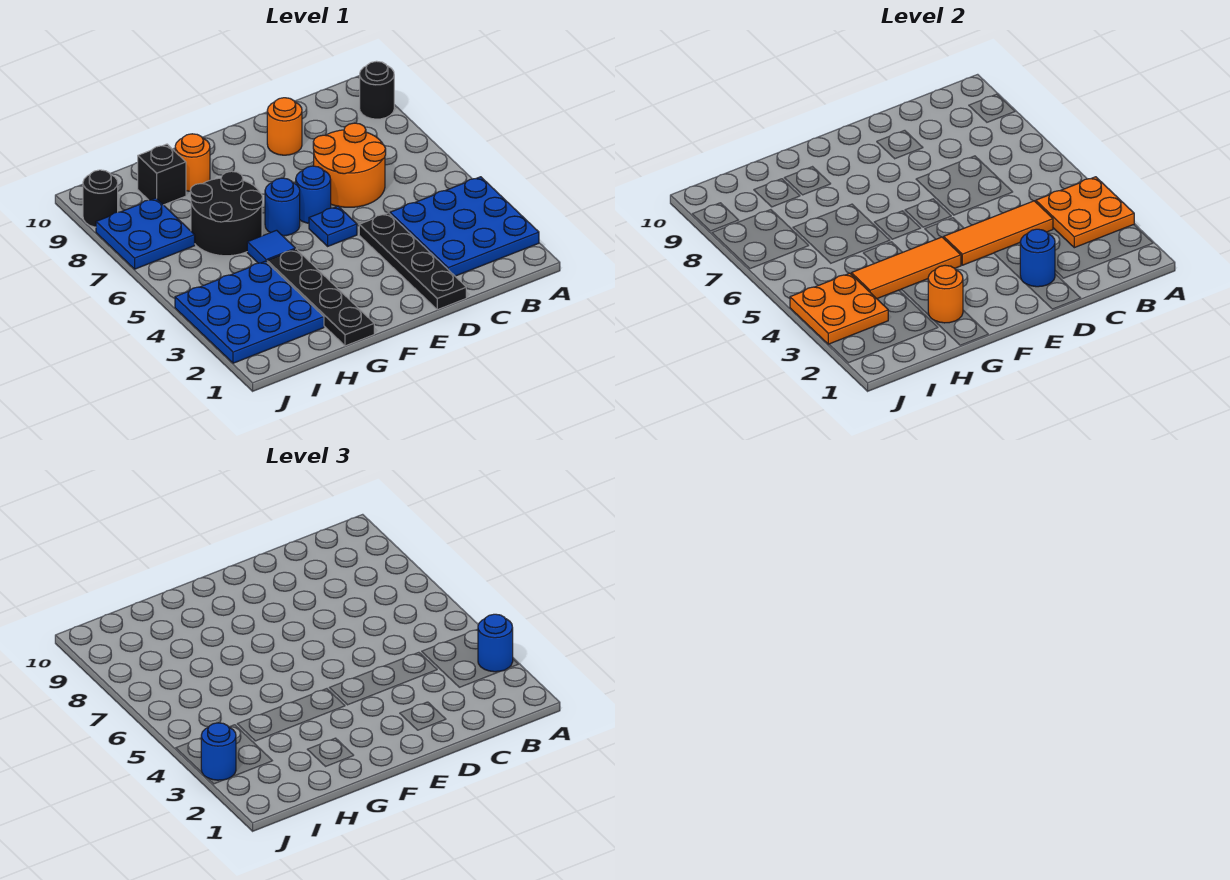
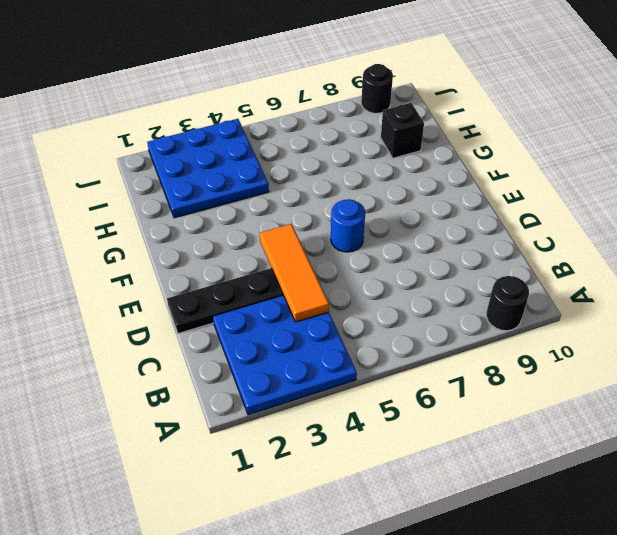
none -> orange 2x2 round brick [313,123,386,207]
none -> orange 1x1 round brick [267,98,302,155]
none -> blue 1x1 plate [309,206,357,246]

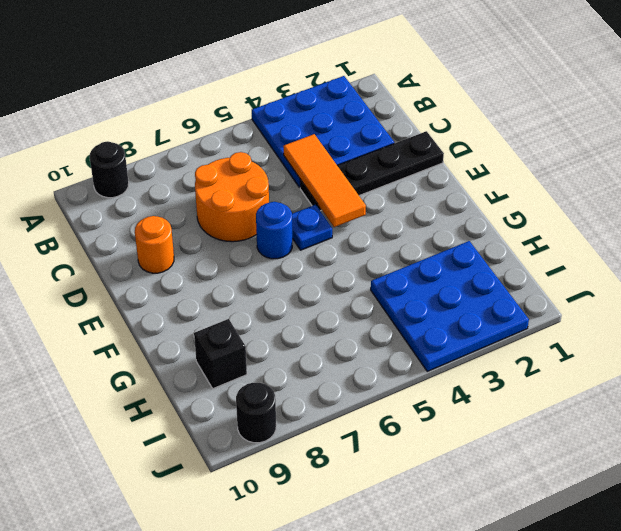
none -> blue 1x1 round brick [265,178,300,236]
none -> black 1x4 plate [267,249,374,346]
none -> blue 1x1 tile [247,230,295,263]

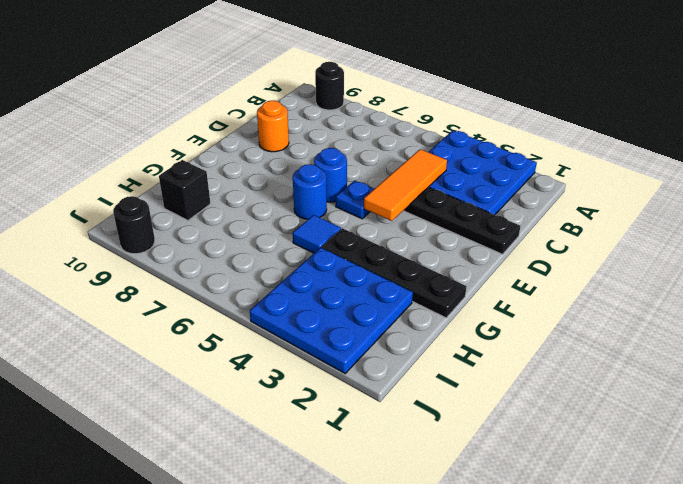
none -> orange 2x2 round brick [313,123,386,207]
none -> black 2x2 round brick [190,171,263,256]
none -> orange 1x1 round brick [175,134,210,191]

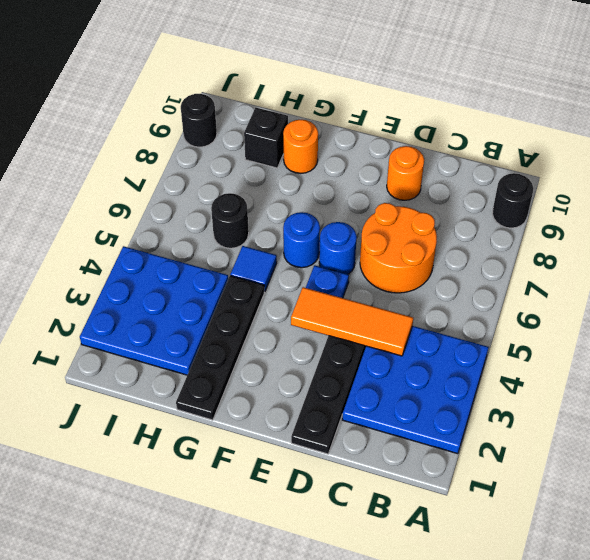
black 1x1 round brick [211,193,249,248] -> black 2x2 round brick [190,171,263,256]
none -> blue 2x2 plate [96,198,195,269]
none -> orange 2x2 plate [1036,177,1134,248]
none -> blue 1x1 round brick [1020,229,1055,287]

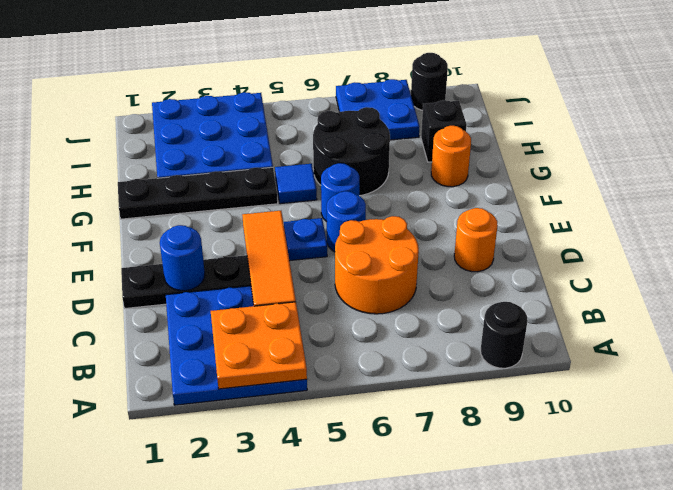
none -> orange 1x3 tile [851,237,961,299]
none -> orange 1x1 round brick [928,265,963,323]
none -> orange 2x2 plate [790,273,888,344]

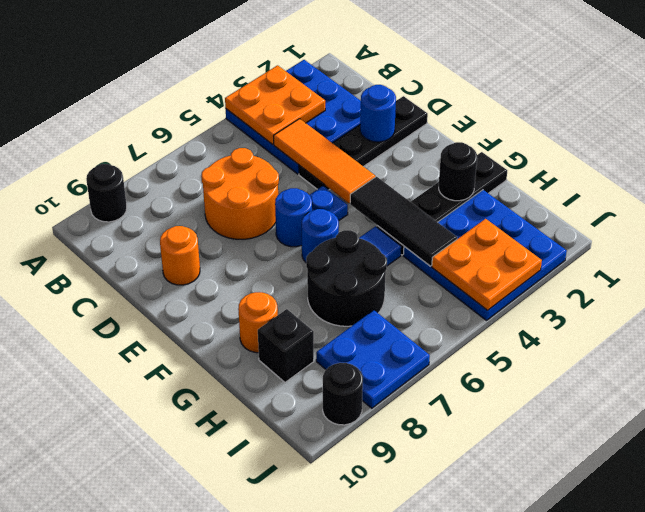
black 1x3 tile [350,177,457,266] -> orange 1x3 tile [851,237,961,299]
black 1x1 round brick [439,142,477,201] -> orange 1x1 round brick [928,265,963,323]
none -> blue 1x1 round brick [478,614,513,672]
none -> blue 1x1 round brick [201,723,236,780]

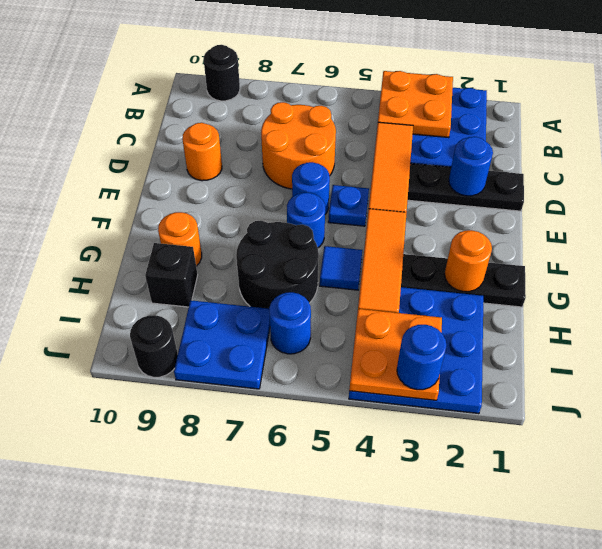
blue 1x1 round brick [269,292,311,354] -> blue 1x1 round brick moved to [478,614,513,672]

